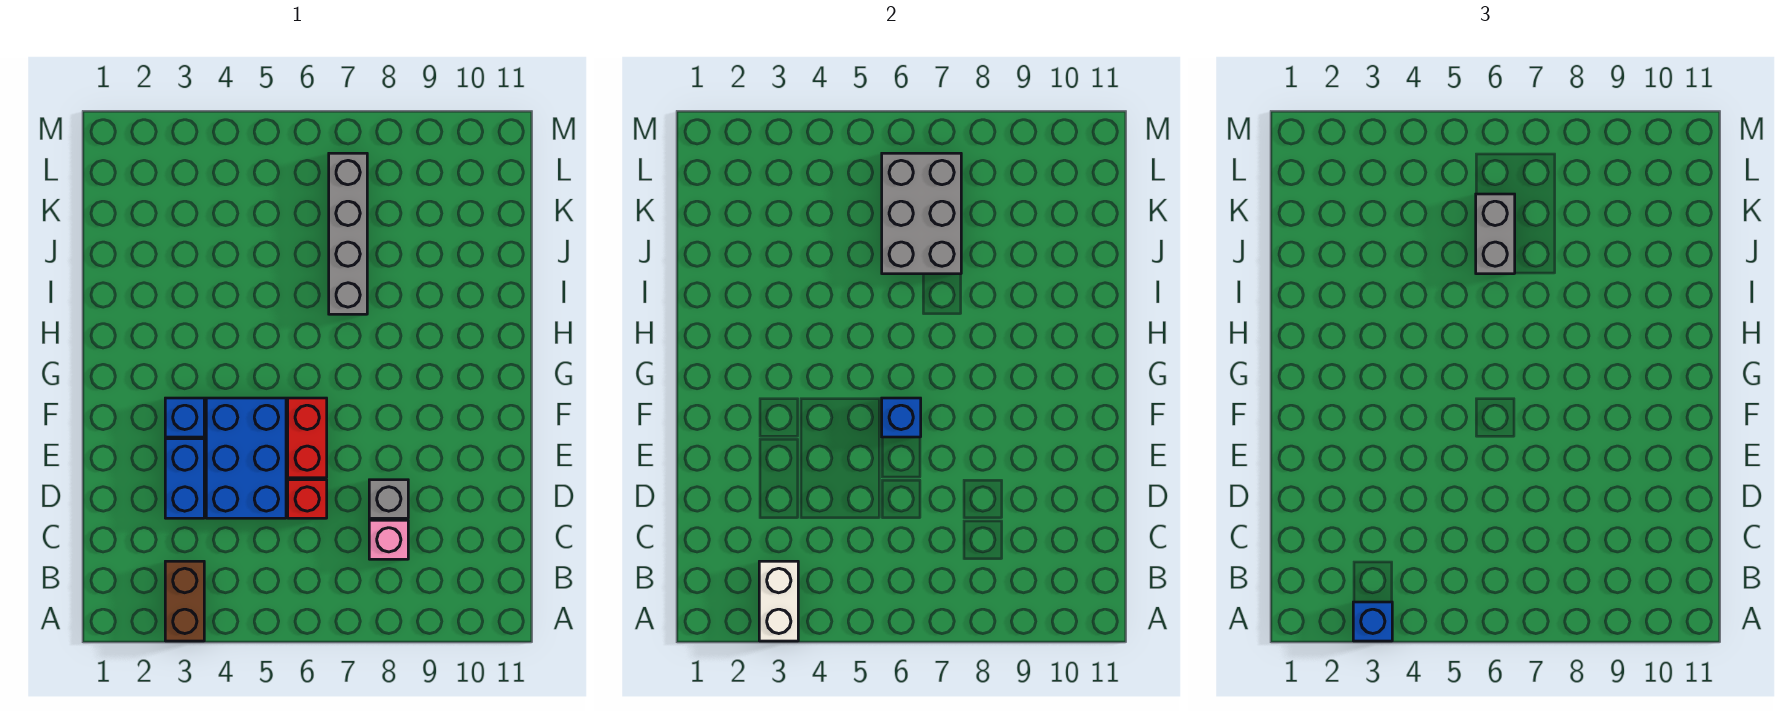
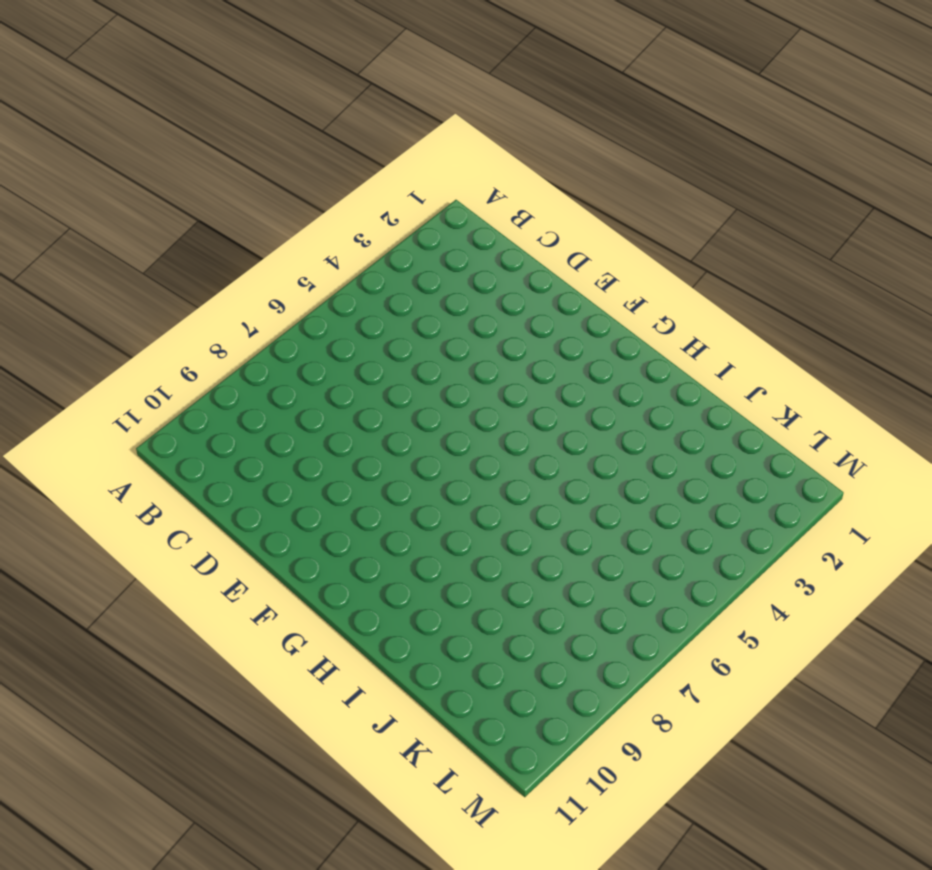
none -> brown 1x2 brick [165,561,204,641]
none -> pink 1x1 brick [369,520,408,559]
none -> blue 1x2 brick [165,439,204,518]

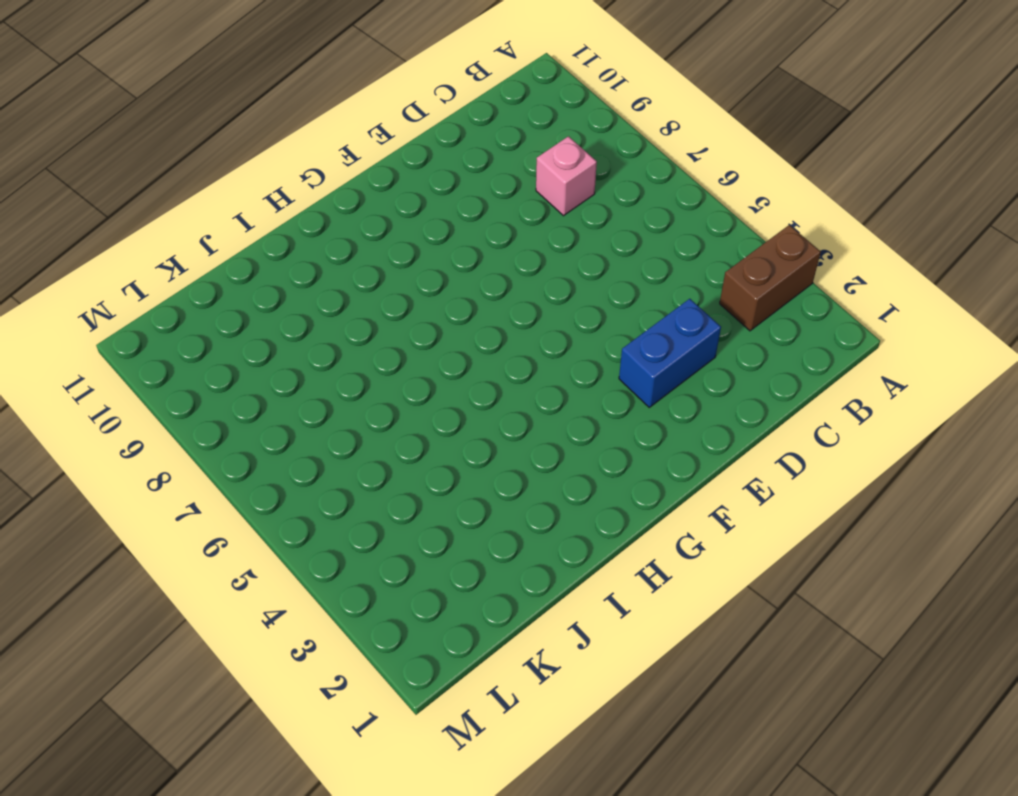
none -> blue 2x3 brick [206,398,286,518]
none -> red 1x1 brick [288,480,327,518]
none -> grey 1x1 brick [369,480,408,518]

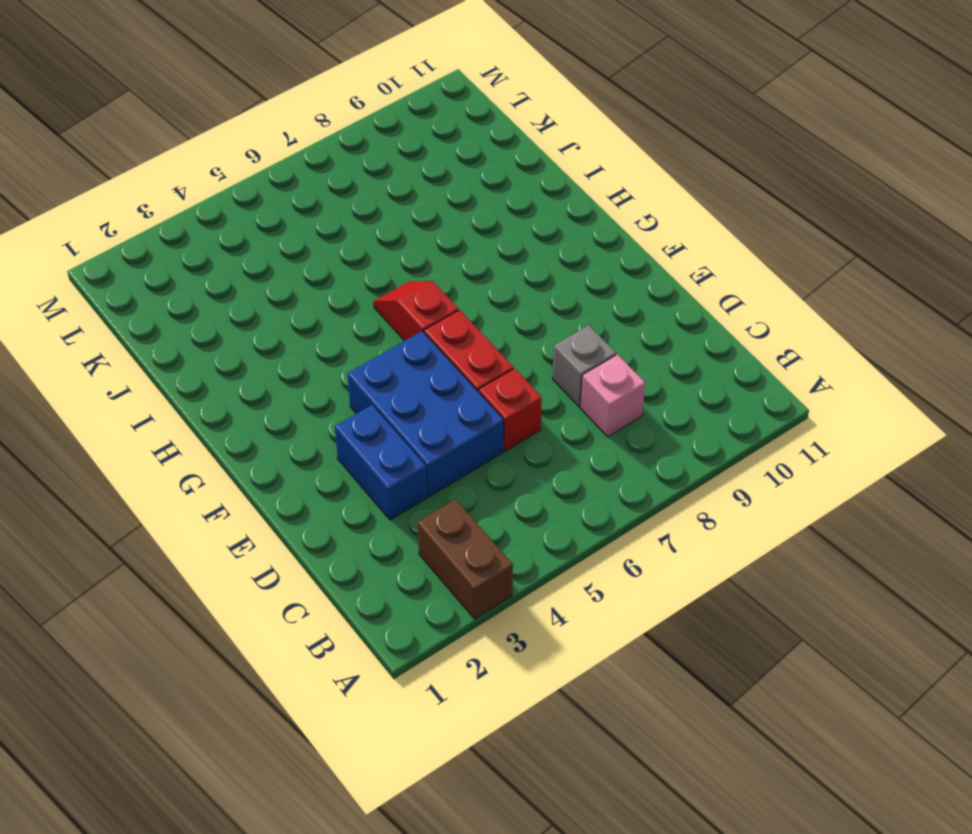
red 1x2 slope [373,281,459,341] -> none
none -> blue 1x1 brick [165,398,204,437]
none -> grey 1x4 brick [329,153,367,314]
none -> white 1x2 brick [759,561,798,641]

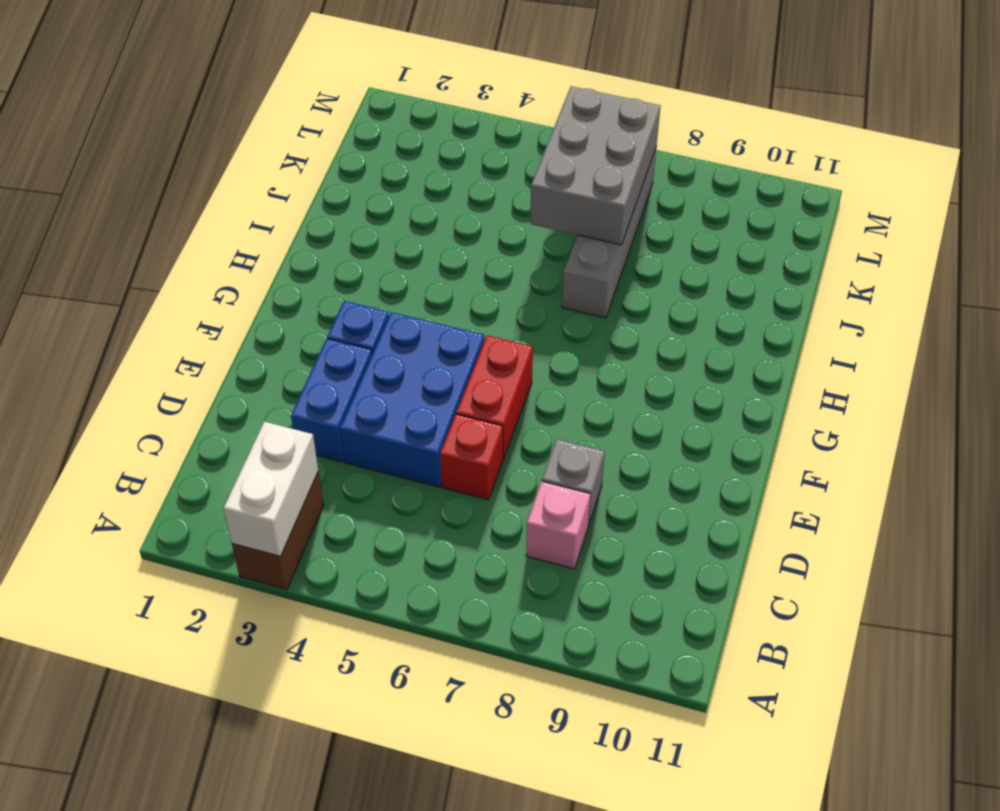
none -> blue 1x1 brick [882,398,921,437]
none -> blue 1x1 brick [1353,602,1392,641]
none -> grey 1x2 brick [1476,194,1515,274]

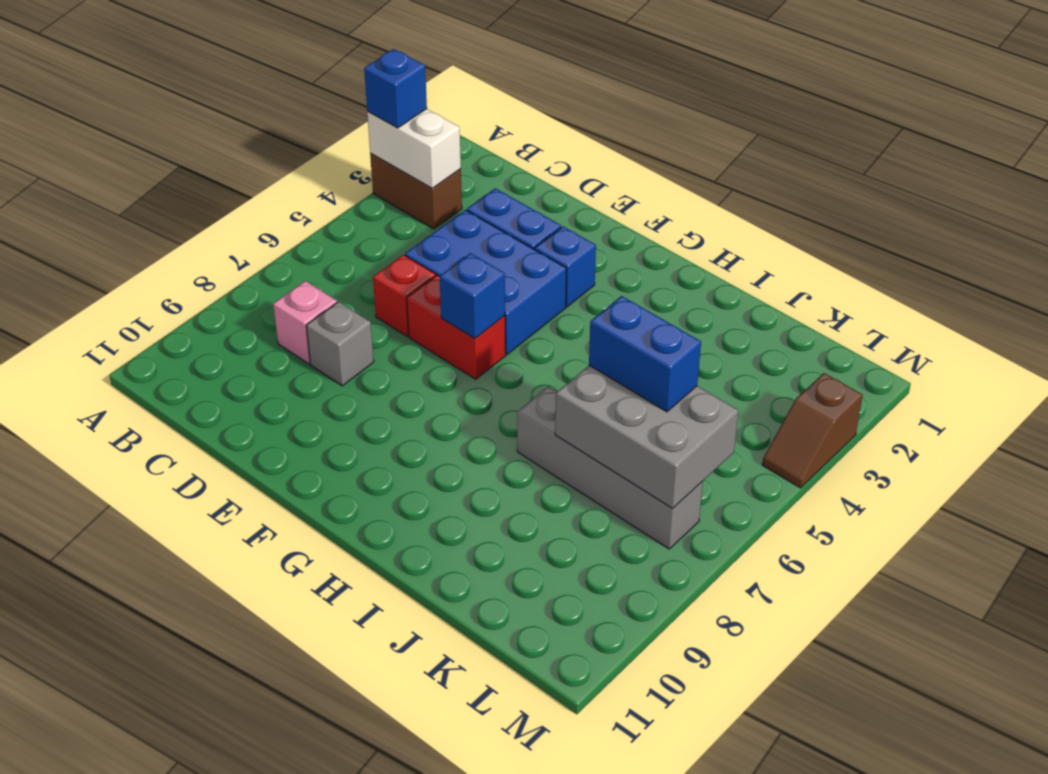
blue 1x2 brick [589,296,701,412] -> grey 1x2 brick [1476,194,1515,274]
brown 1x2 slope [762,373,863,488] -> none

